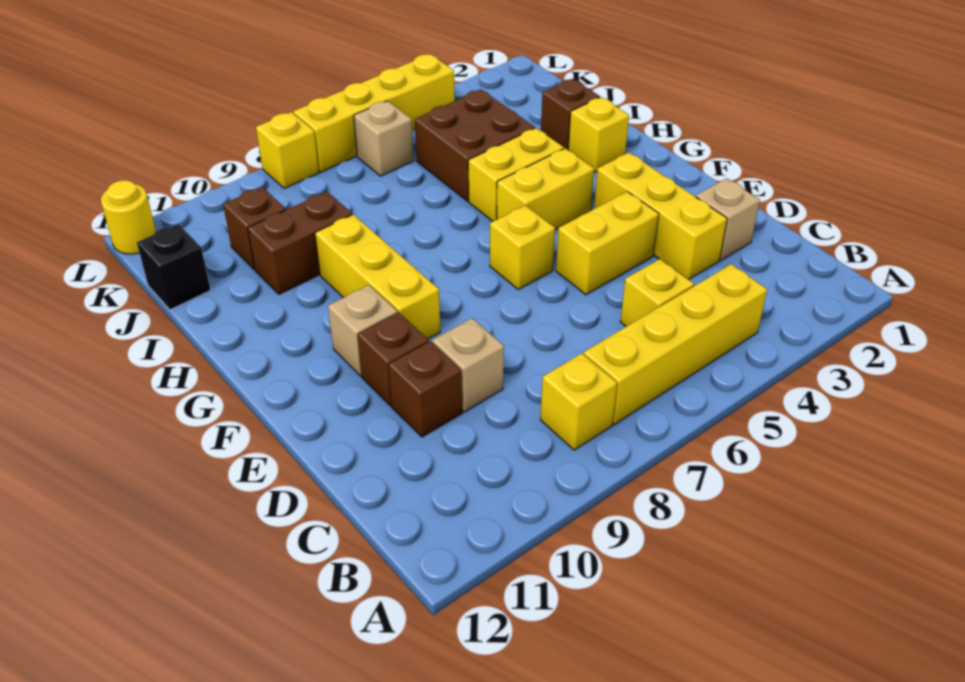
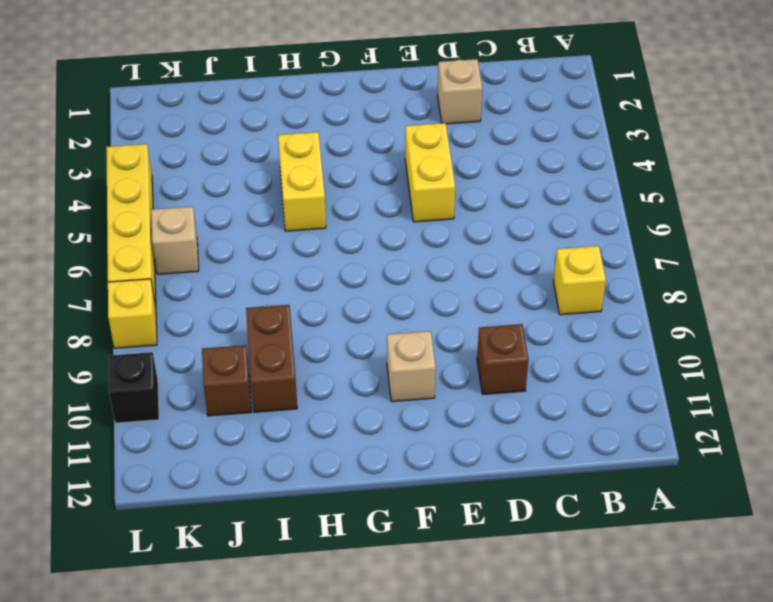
black 1x1 brick [108,352,159,423] -> black 1x1 brick moved to [137,224,210,310]
none -> yellow 1x4 brick [584,264,767,425]
none -> yellow 1x1 brick [620,259,694,326]
none -> yellow 1x3 brick [594,153,727,280]

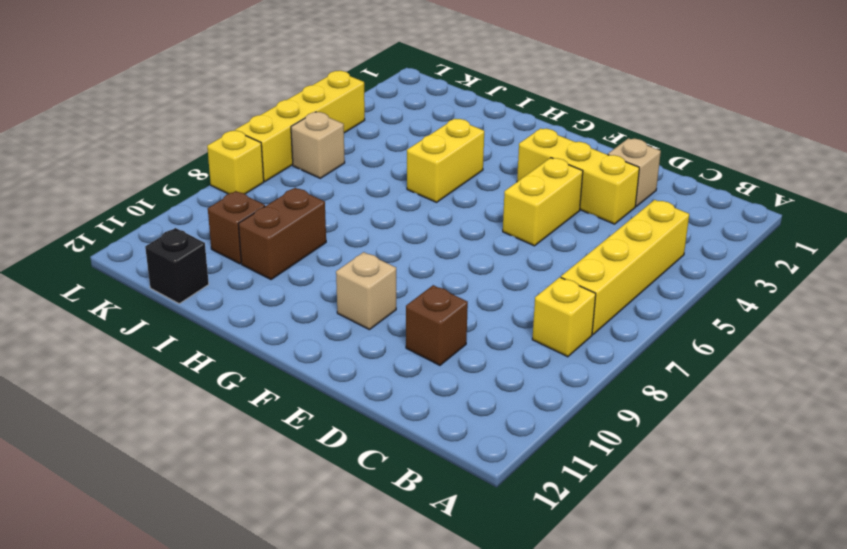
none -> yellow 1x1 brick [620,259,694,326]
none -> tan 1x1 brick [432,318,504,412]
none -> brown 1x1 brick [357,312,429,406]

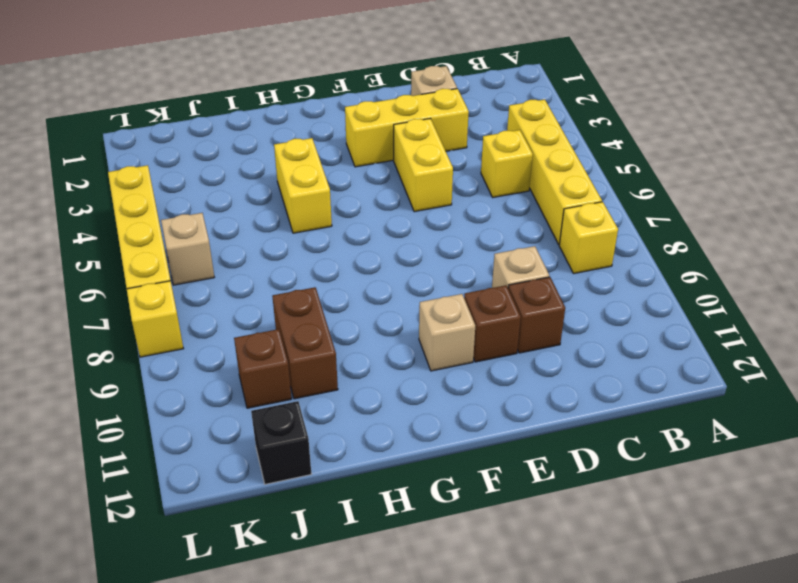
none -> yellow 1x1 brick [490,205,555,290]
none -> yellow 1x3 brick [315,215,440,339]
none -> yellow 1x2 brick [497,148,594,230]

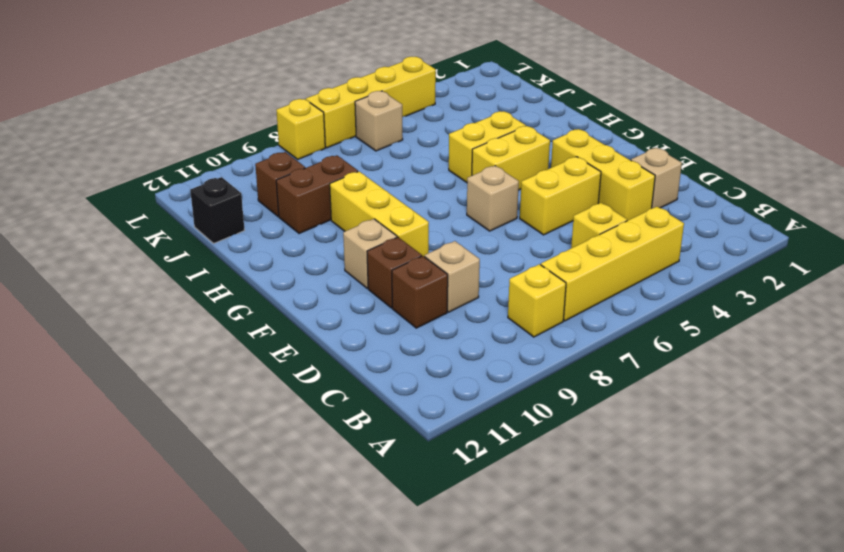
tan 1x1 brick [467,166,519,231] -> yellow 1x1 brick [490,205,555,290]
none -> yellow 1x1 brick [568,97,629,172]
none -> brown 1x1 brick [541,79,600,150]
none -> brown 2x2 brick [415,90,535,201]

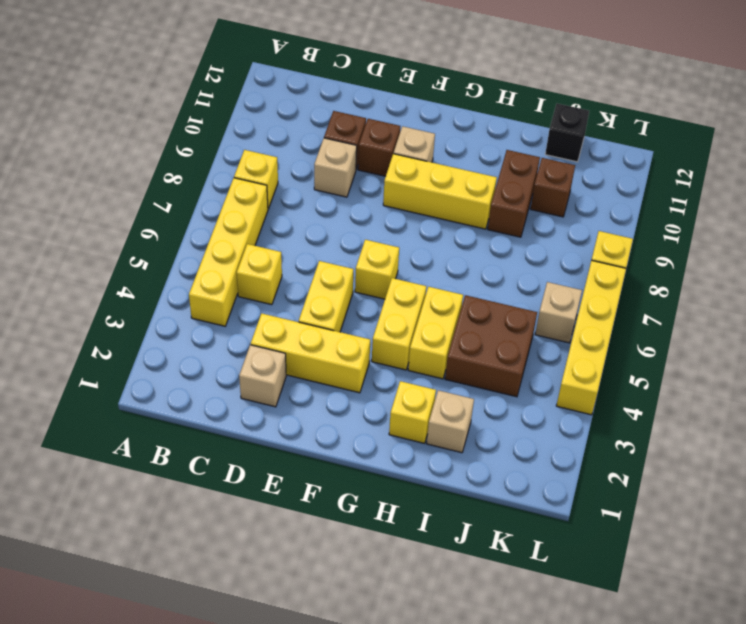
tan 1x1 brick [427,390,474,453] -> brown 1x1 brick [541,79,600,150]
none -> yellow 1x1 round brick [101,180,156,254]

